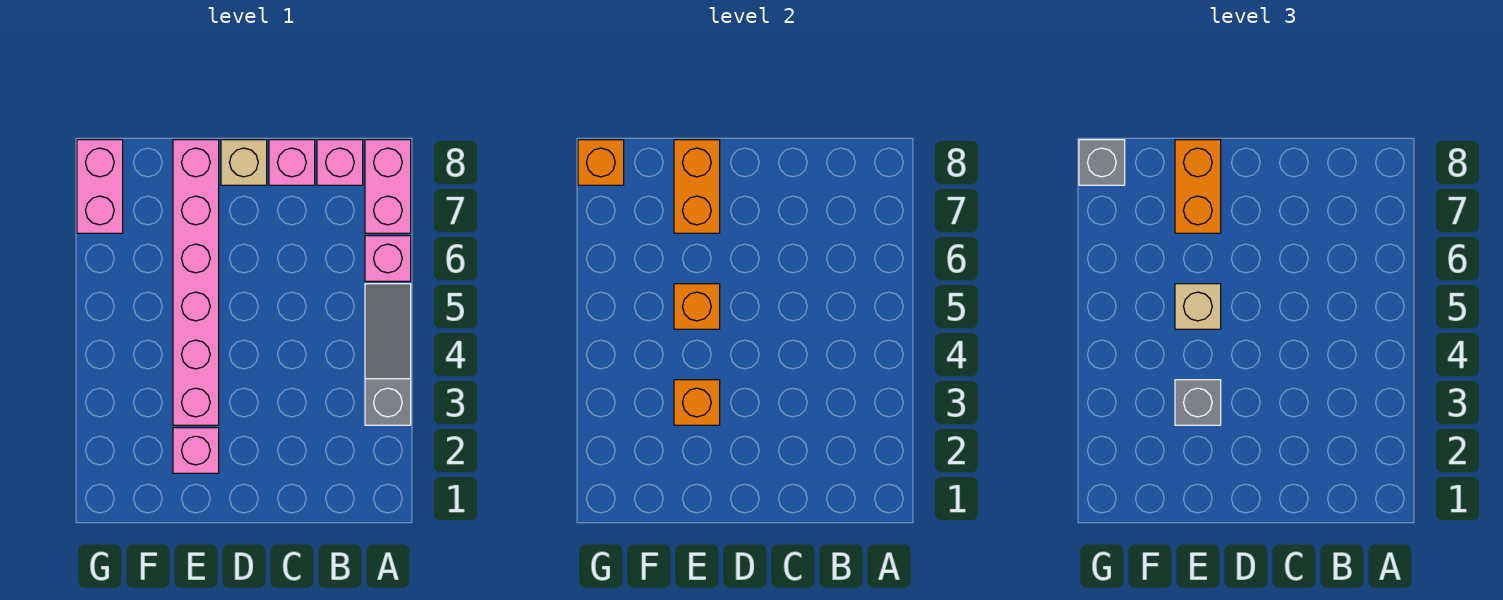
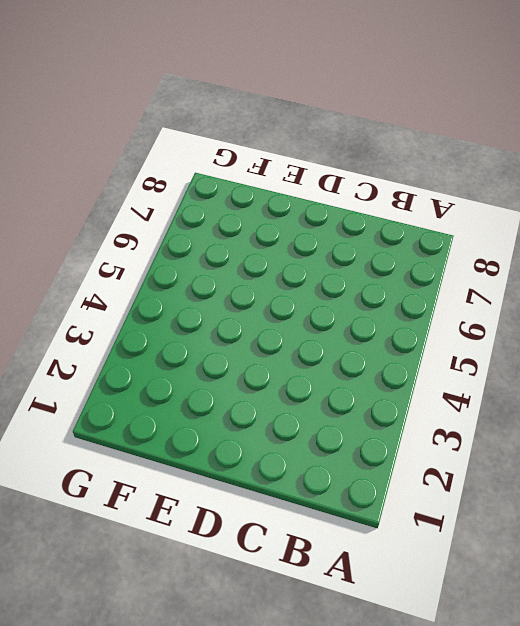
none -> grey 1x3 slope [365,284,411,425]
none -> pink 1x1 brick [365,236,411,281]
none -> pink 1x2 brick [365,140,411,233]

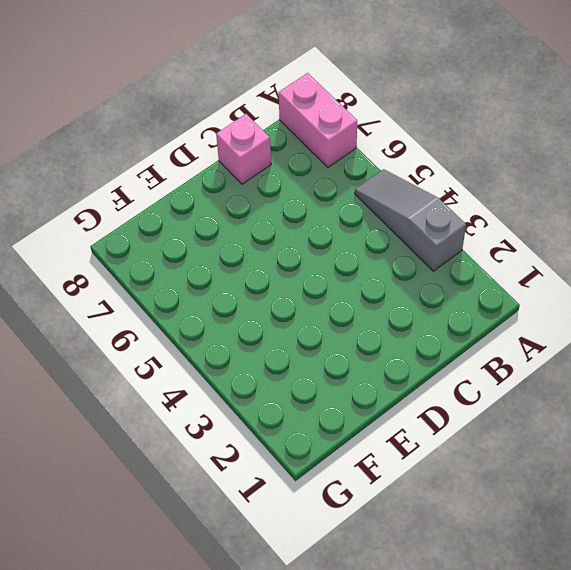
none -> pink 1x1 brick [365,236,411,281]
none -> pink 1x1 brick [317,140,363,185]
none -> tan 1x1 brick [221,140,267,185]

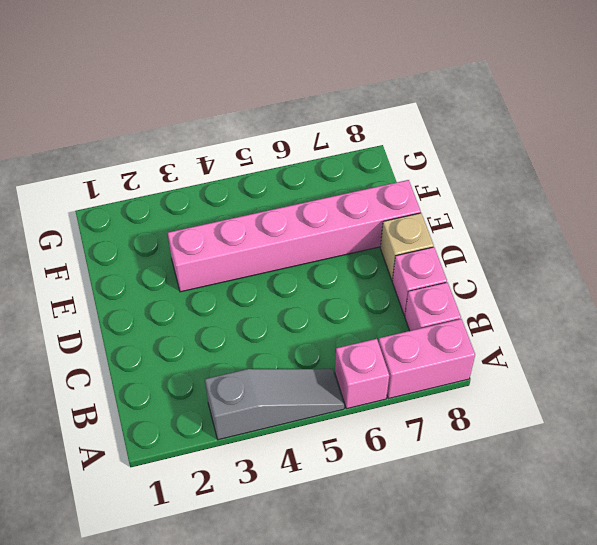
none -> pink 1x1 brick [173,428,219,473]
none -> pink 1x2 brick [77,140,123,233]
none -> orange 1x1 brick [674,380,720,425]

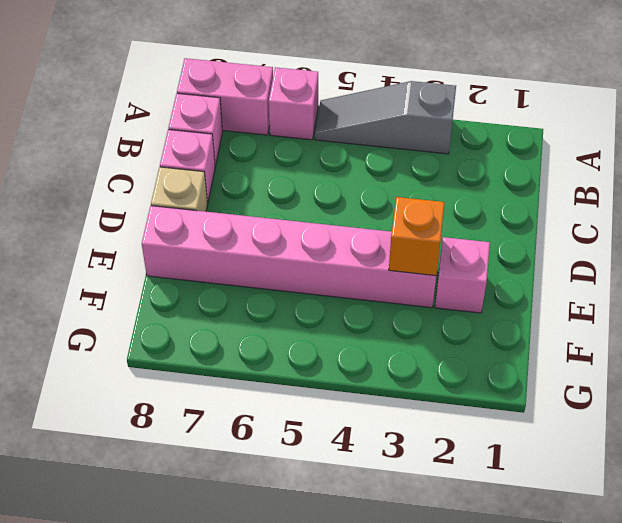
none -> pink 1x2 brick [77,140,123,233]
none -> orange 1x1 brick [674,284,720,329]
none -> orange 1x2 brick [674,140,720,233]

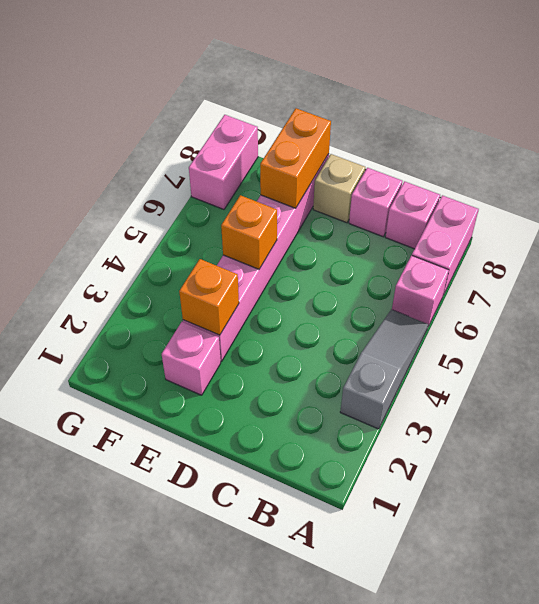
none -> orange 1x1 brick [578,140,624,185]
none -> grey 1x1 brick [1175,380,1221,425]
none -> tan 1x1 brick [1175,284,1221,329]

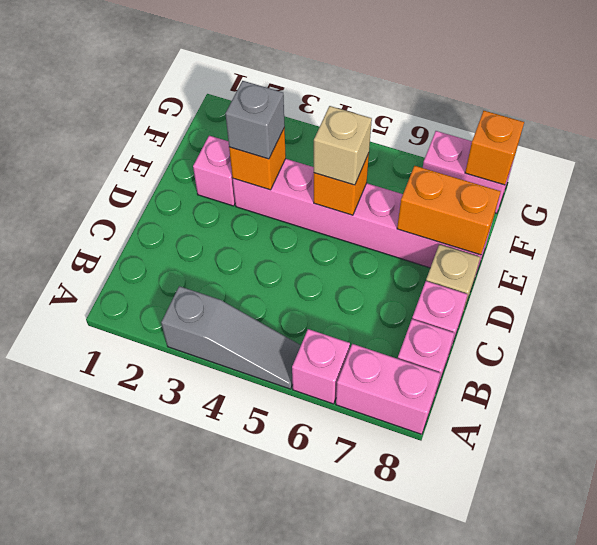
none -> orange 1x2 brick [1175,140,1221,233]
none -> grey 1x1 brick [1079,140,1125,185]

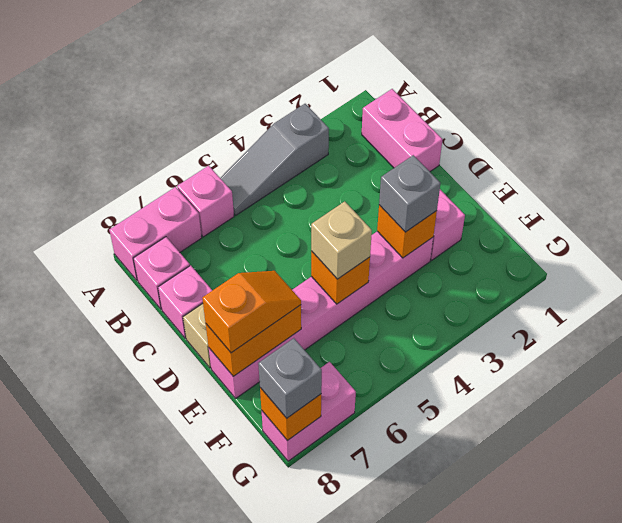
pink 1x2 brick [362,89,442,171] -> none
orange 1x2 slope [202,271,301,353] -> orange 1x2 brick [1175,140,1221,233]

